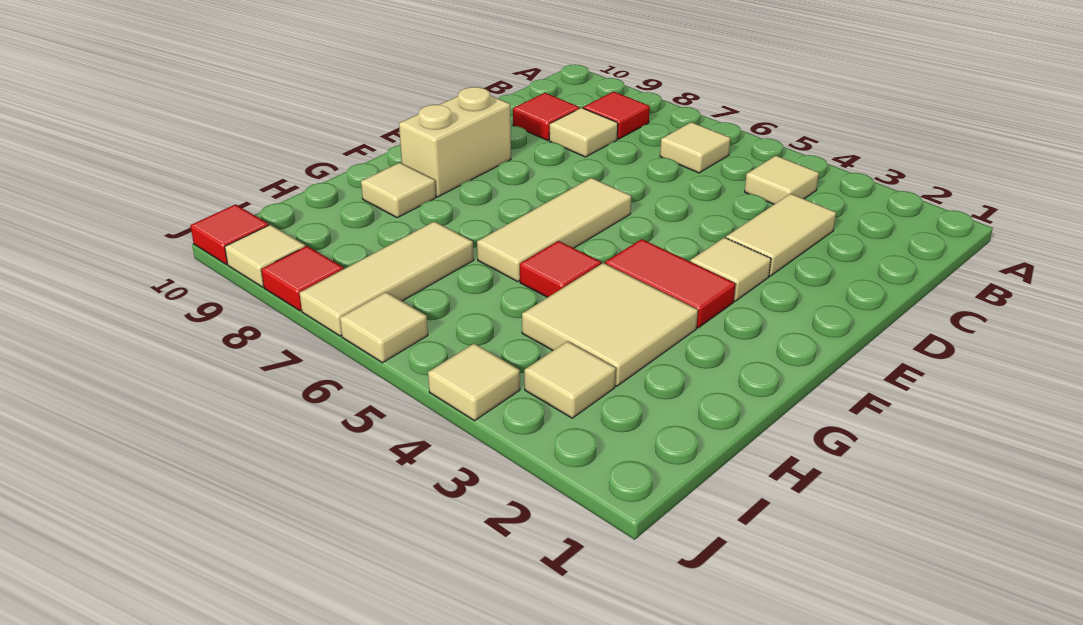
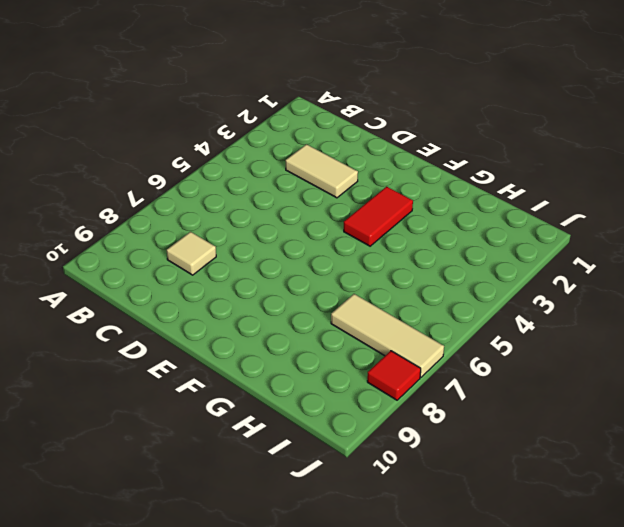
none -> tan 1x1 tile [745,156,819,204]
none -> tan 1x1 tile [660,122,730,173]
none -> red 1x1 tile [583,92,650,139]

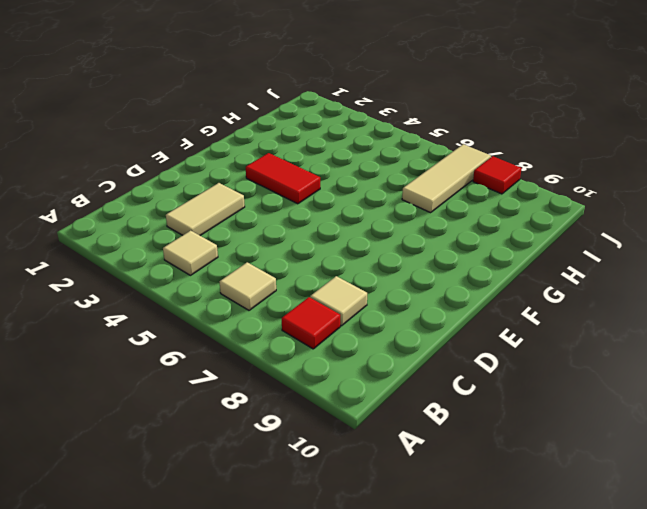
none -> red 1x1 tile [513,93,580,140]
none -> tan 1x1 tile [690,237,771,301]
none -> tan 1x3 tile [477,178,631,282]

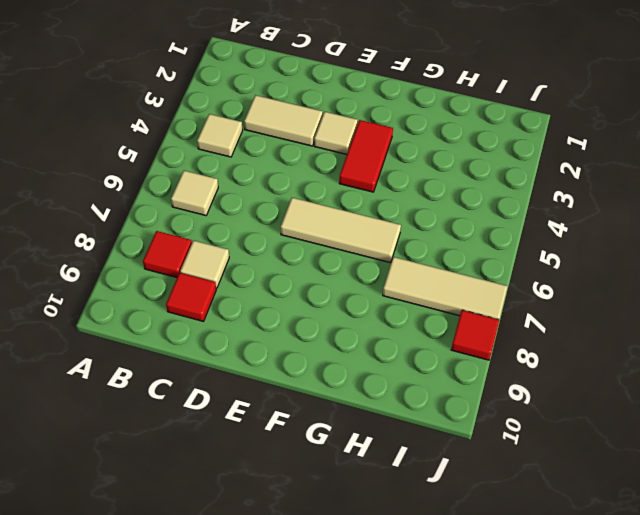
none -> tan 1x2 brick [399,87,511,197]
none -> tan 2x2 tile [522,263,698,386]
none -> red 1x1 tile [520,241,601,297]

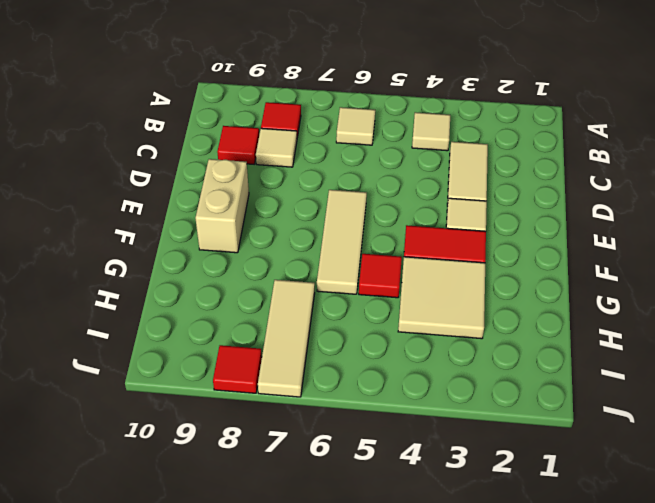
none -> tan 1x1 tile [361,163,436,218]
none -> tan 1x1 tile [524,341,616,418]
none -> tan 1x1 tile [428,343,520,421]

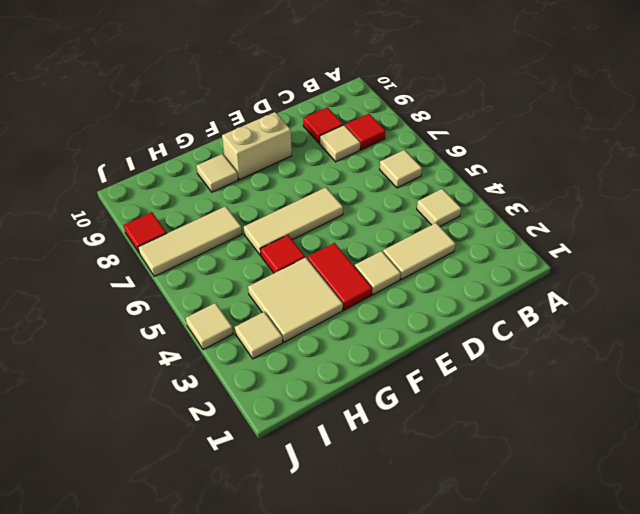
none -> tan 1x1 tile [340,292,428,363]
none -> tan 1x1 tile [225,225,305,287]
none -> red 1x1 tile [190,204,269,264]

